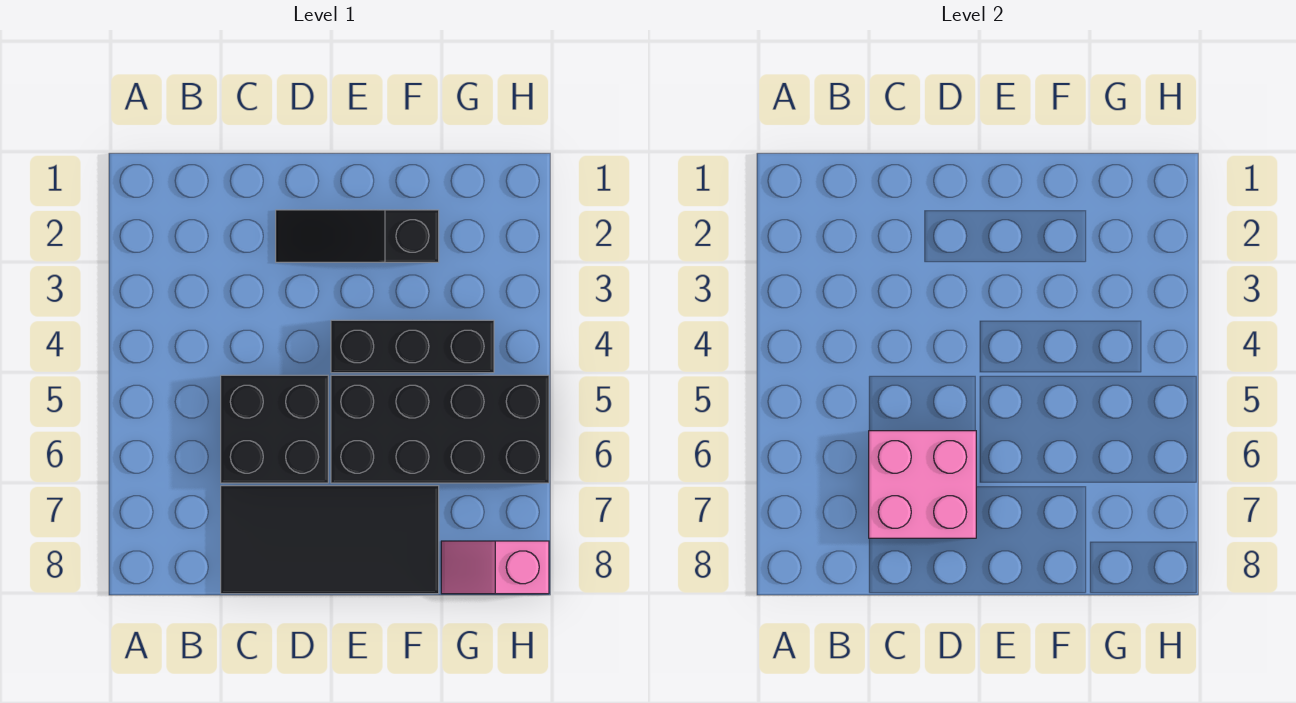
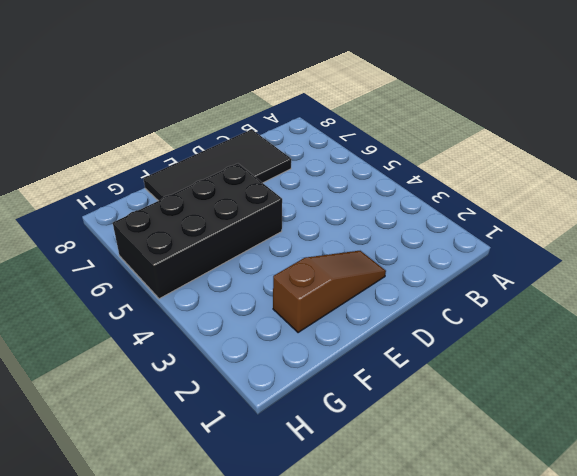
brown 1x3 slope [273,251,386,333] -> black 1x3 slope [276,210,439,262]
none -> black 2x2 brick [221,375,328,483]
none -> black 1x3 brick [331,320,494,373]

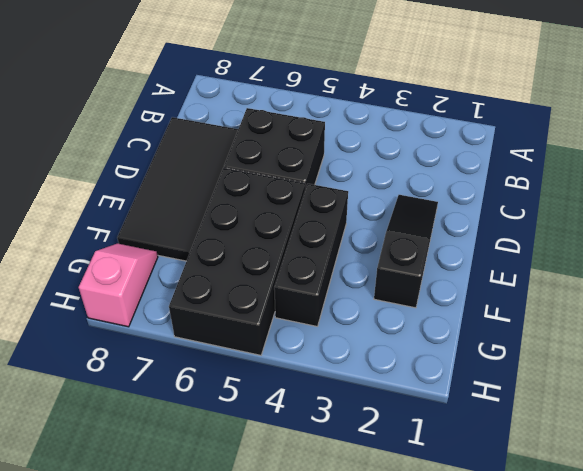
none -> pink 2x2 brick [869,431,976,538]

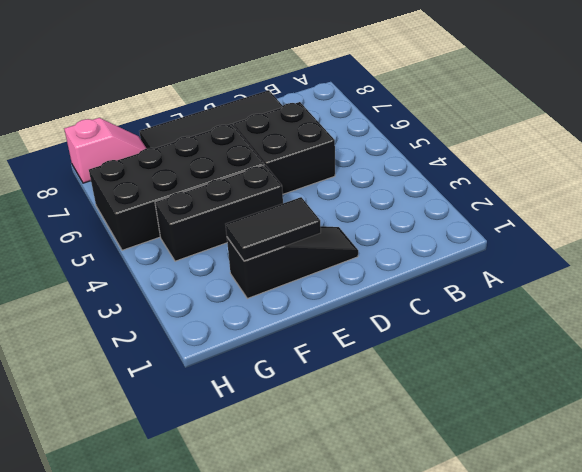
black 1x2 tile [226,197,321,261] -> none
none -> pink 2x2 brick [869,431,976,538]

